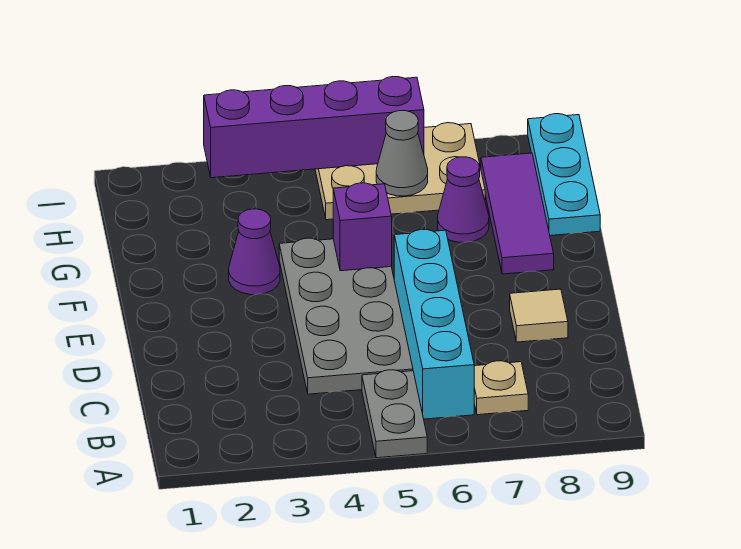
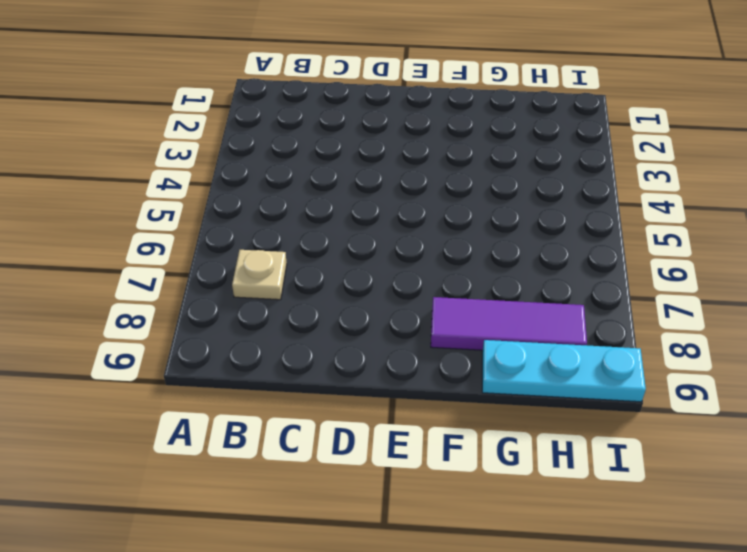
none -> grey 1x2 plate [362,370,427,458]
none -> cyan 1x4 brick [394,229,474,419]
none -> grey 2x4 plate [279,238,413,394]

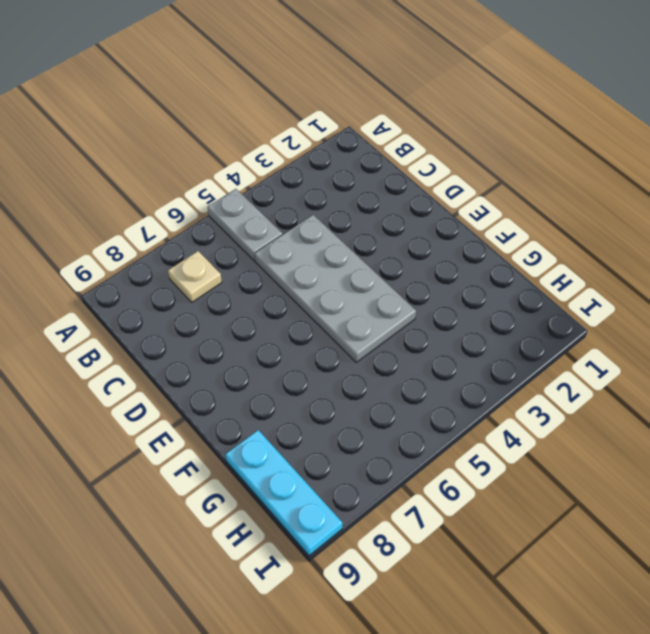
none -> cyan 1x4 brick [394,229,474,419]
none -> tan 1x1 tile [510,289,568,342]
none -> purple 1x1 cone [229,209,280,295]

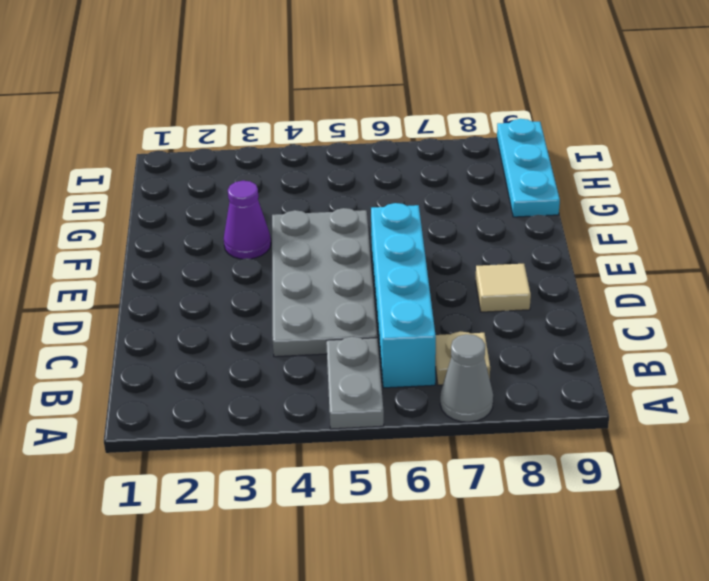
grey 1x1 cone [440,334,493,422] -> grey 1x1 cone moved to [376,111,428,196]
none -> purple 1x3 tile [481,153,554,274]
none -> purple 1x1 cone [438,157,489,243]
none -> tan 2x3 plate [315,123,485,220]

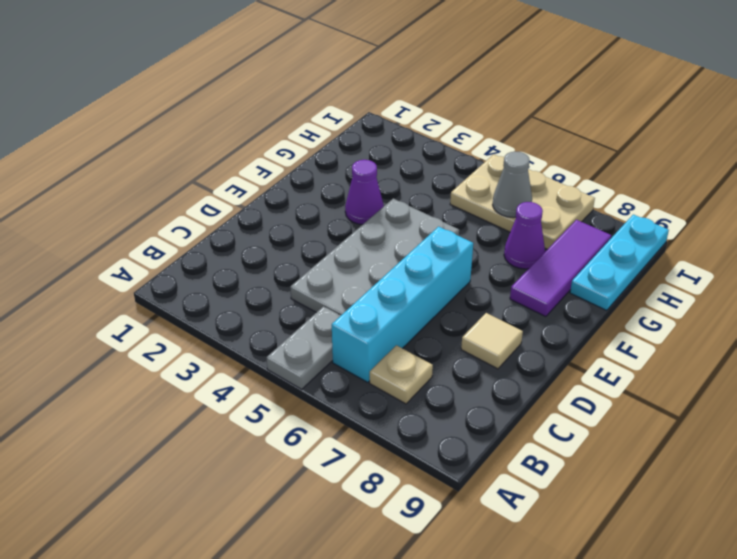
none -> purple 1x1 brick [333,183,392,271]
none -> purple 1x4 brick [204,77,424,178]

